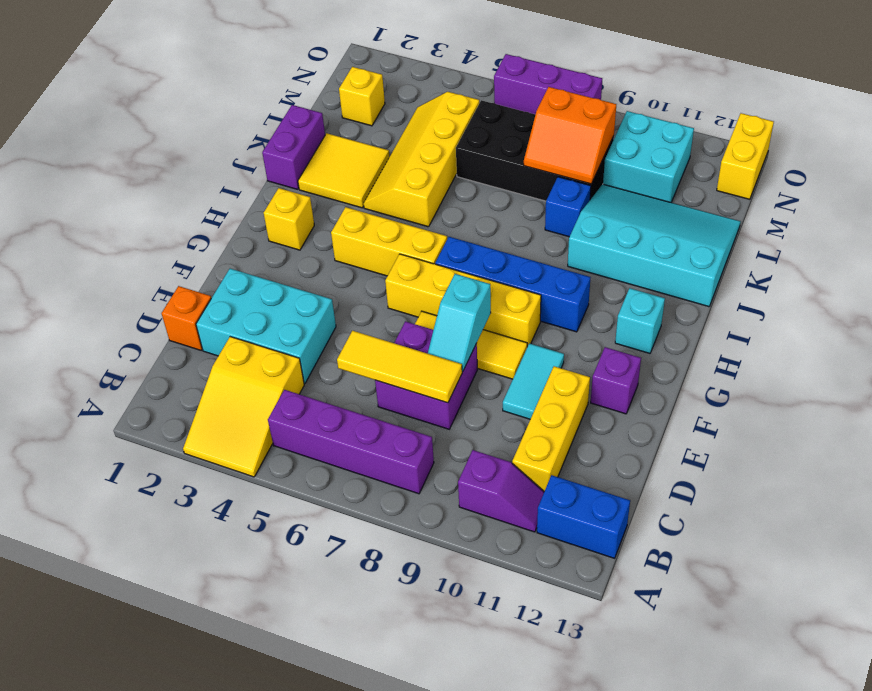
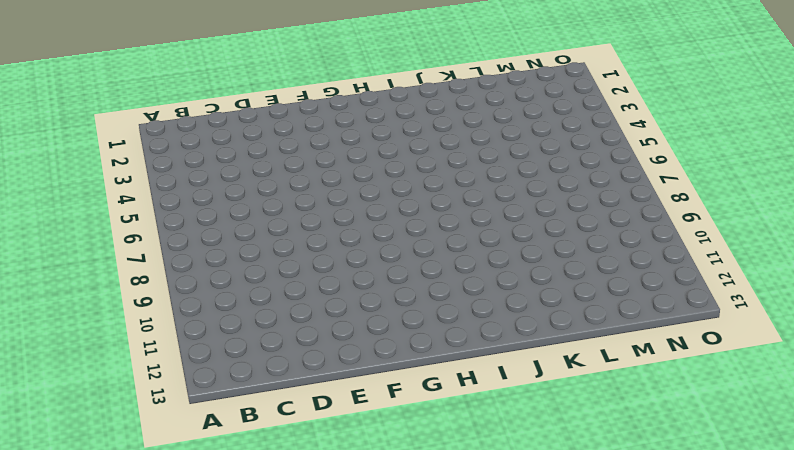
none -> yellow 2x3 slope [183,337,304,477]
none -> purple 1x4 brick [268,390,434,494]
none -> purple 1x2 slope [458,450,544,532]

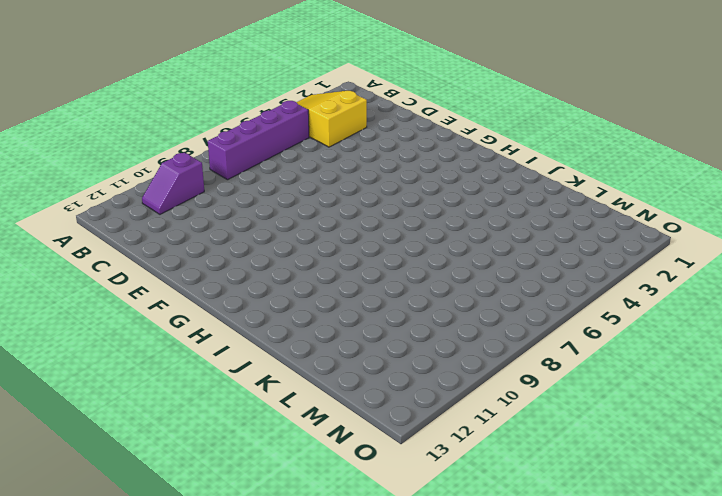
none -> blue 1x2 brick [537,475,630,558]
none -> yellow 1x3 brick [512,366,590,492]
none -> orange 1x1 brick [162,286,211,350]

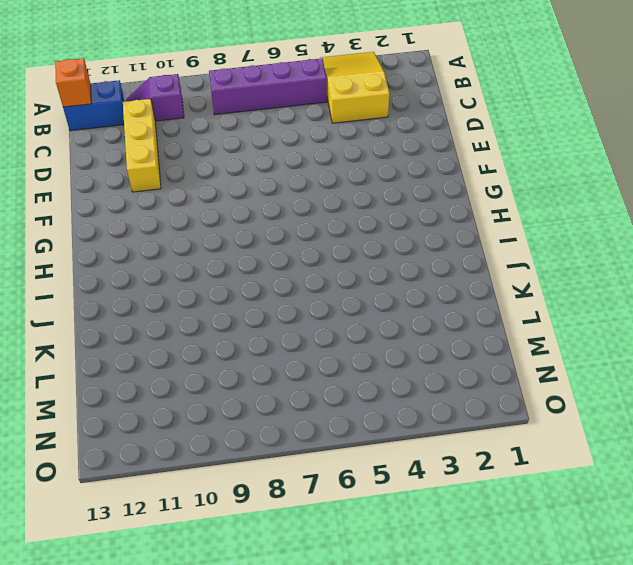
orange 1x1 brick [55,58,91,107] -> orange 1x1 brick moved to [162,286,211,350]
none -> cyan 2x3 brick [196,269,336,383]
none -> purple 2x2 brick [375,321,477,429]
none -> cyan 1x2 tile [503,343,564,419]

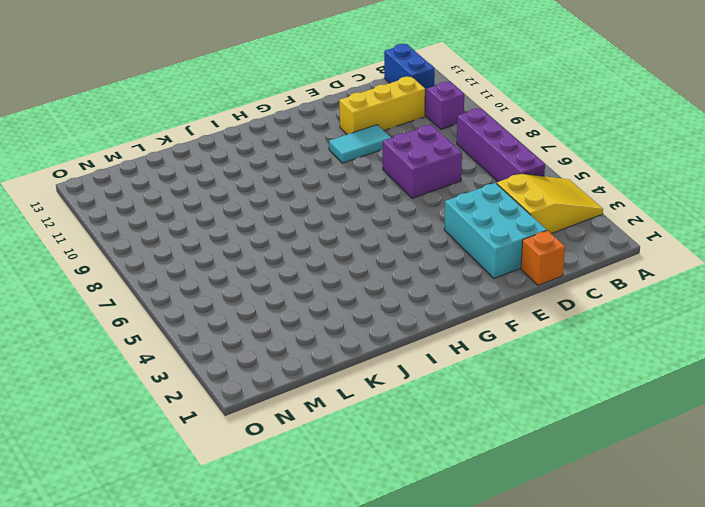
none -> yellow 1x3 tile [415,311,527,379]
none -> purple 1x1 brick [591,347,641,414]
none -> yellow 1x4 brick [385,254,541,347]

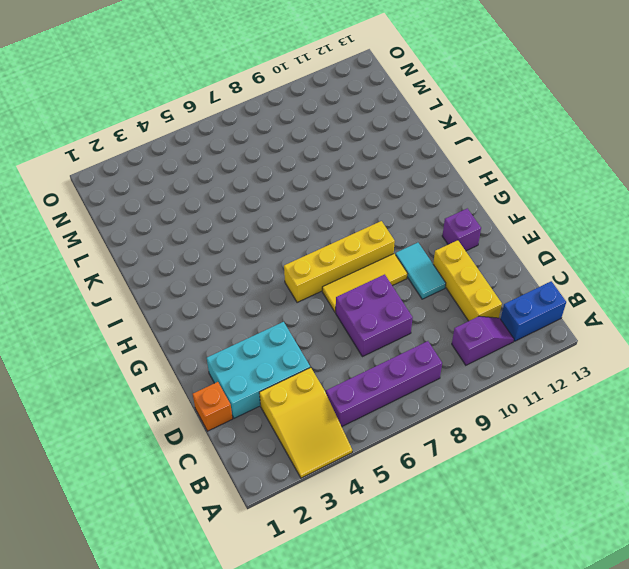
none -> yellow 1x1 brick [264,188,314,250]
none -> yellow 1x3 brick [331,207,447,276]
none -> blue 1x4 brick [435,237,590,332]

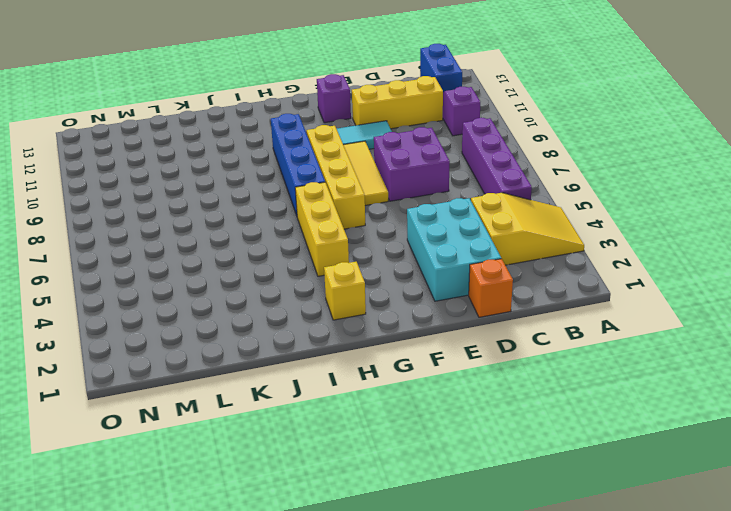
none -> cyan 1x1 brick [615,288,665,353]
none -> purple 1x2 brick [262,105,325,189]
none -> yellow 2x2 tile [298,133,389,208]

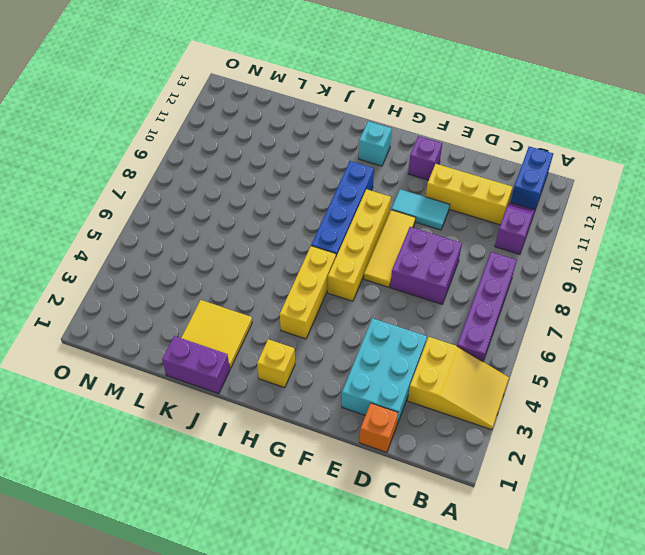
none -> yellow 2x4 slope [364,92,480,227]
none -> cyan 3x4 slope [568,184,740,307]
none -> blue 1x1 brick [545,177,591,237]

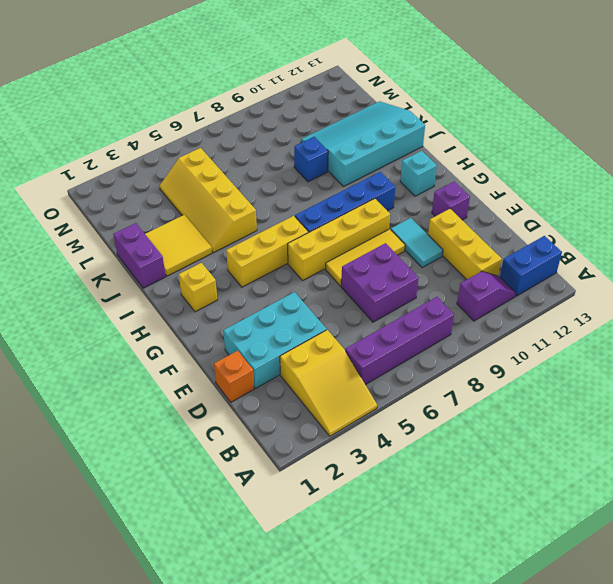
none -> black 2x4 brick [456,100,614,201]
none -> yellow 1x1 brick [339,67,385,126]
none -> cyan 2x2 brick [603,111,694,202]

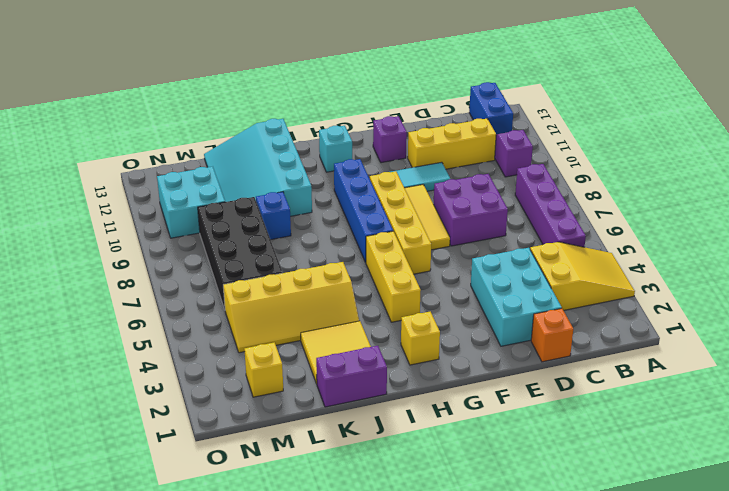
none -> yellow 1x2 brick [717,113,774,199]
none -> purple 1x3 brick [494,54,602,114]
none -> yellow 1x3 tile [337,331,462,403]

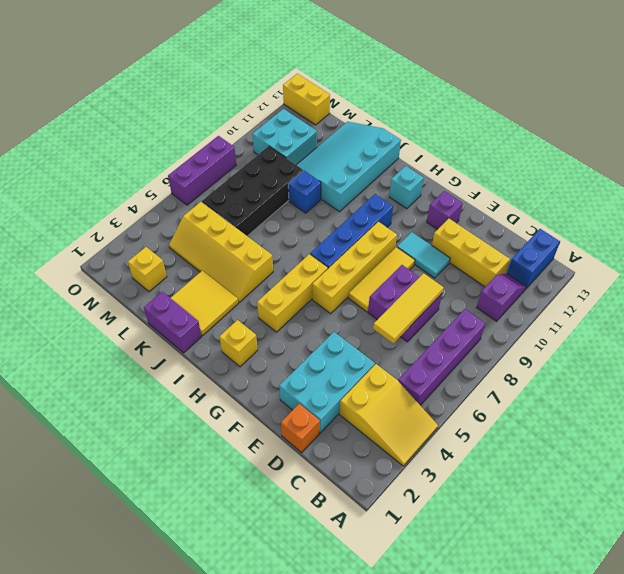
none -> cyan 1x2 slope [428,274,491,372]
none -> orange 2x2 slope [524,87,616,184]

